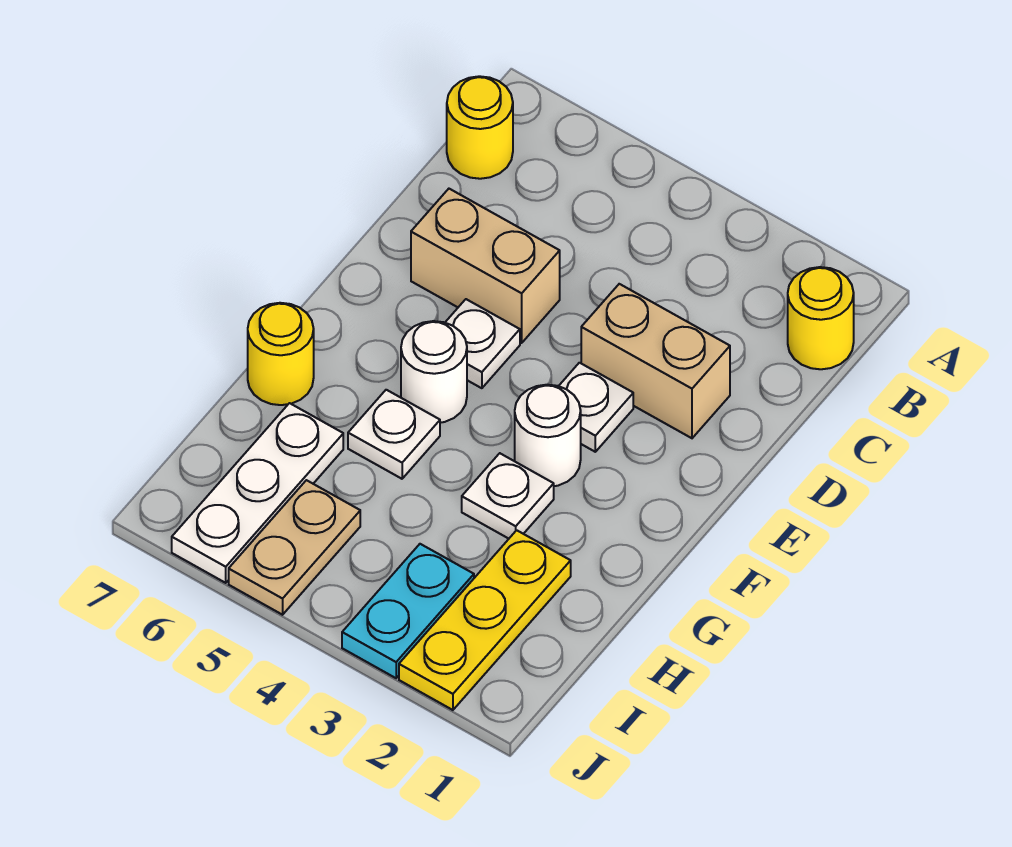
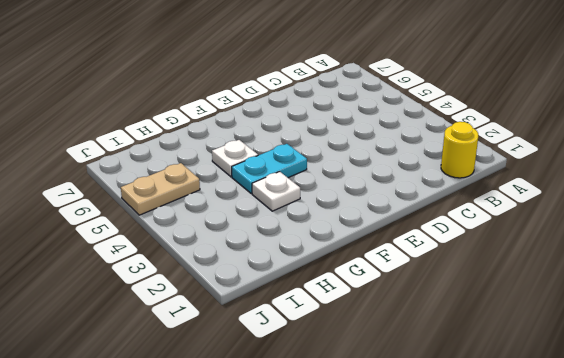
cyan 1x2 plate [232,144,307,194] -> cyan 1x2 plate moved to [342,544,474,678]
none -> yellow 1x1 round brick [447,76,513,179]
none -> tan 1x2 brick [581,284,730,438]
none -> tan 1x2 brick [411,189,560,343]

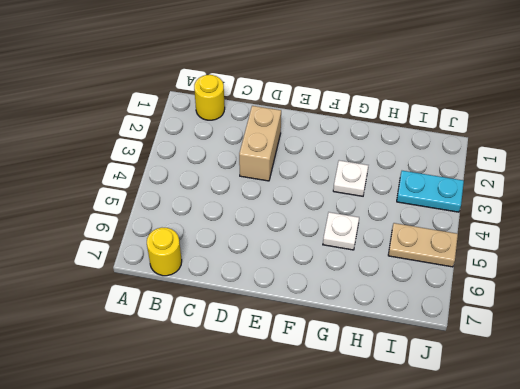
none -> tan 1x2 brick [411,189,560,343]
none -> white 1x1 plate [559,363,633,452]
none -> white 1x1 plate [445,299,520,388]

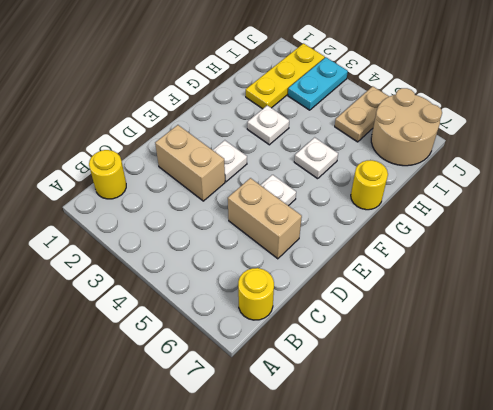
tan 2x2 round brick [371,88,442,166] -> white 1x3 plate [172,403,343,583]
none -> white 1x1 round brick [515,385,581,486]
none -> white 1x1 round brick [401,321,467,423]

